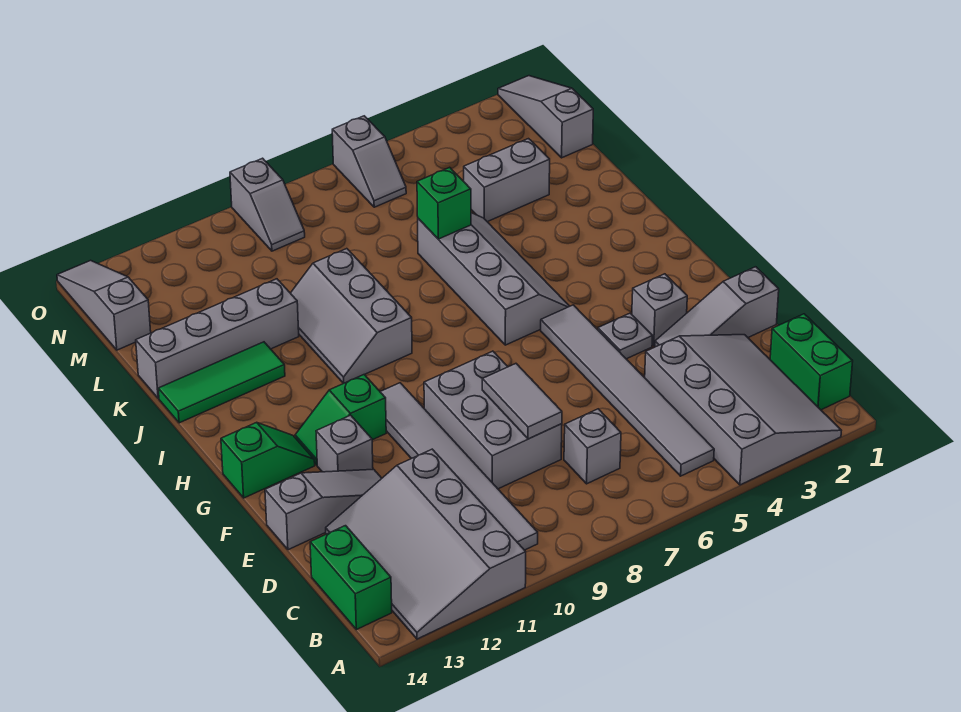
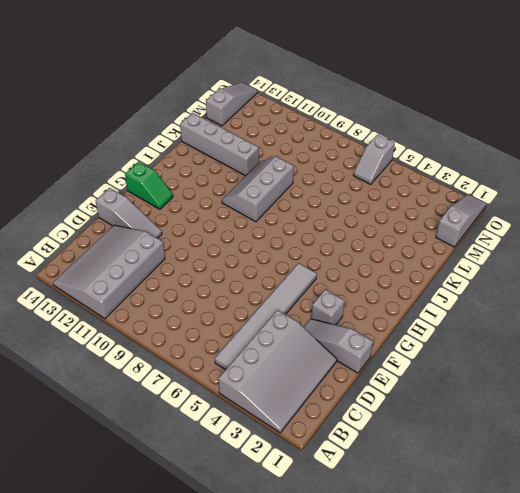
none -> green 1x2 brick [770,314,853,410]
none -> grey 1x6 tile [380,383,538,550]
none -> green 1x2 brick [310,526,392,630]

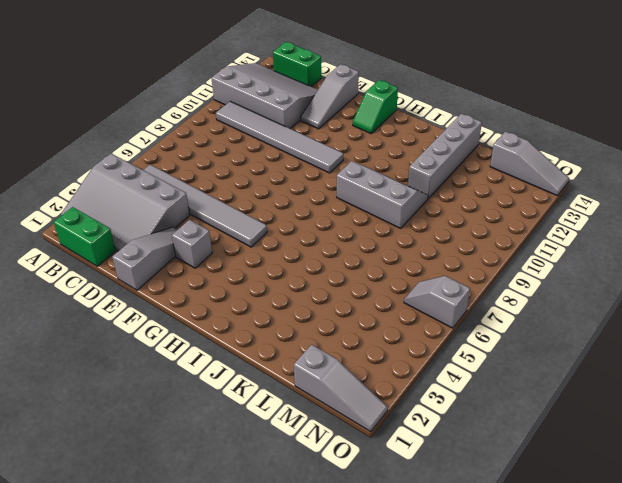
none -> grey 1x1 brick [564,409,621,484]
none -> grey 2x3 brick [424,351,562,489]
none -> grey 1x1 plate [598,313,653,359]

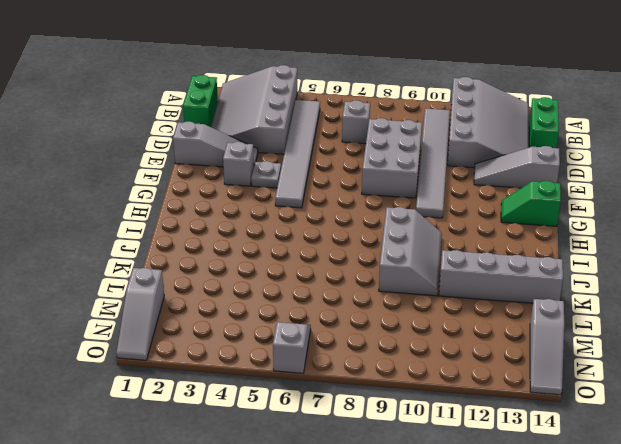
none -> grey 1x1 brick [316,415,373,472]
none -> green 1x2 slope [295,375,386,465]
none -> grey 2x4 slope [418,213,570,345]

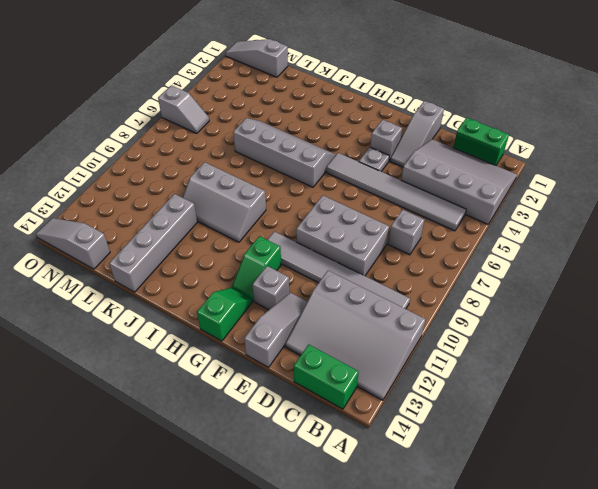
none -> green 1x3 tile [158,342,285,423]
none -> grey 1x2 brick [464,139,550,222]
none -> grey 1x2 slope [230,158,305,251]

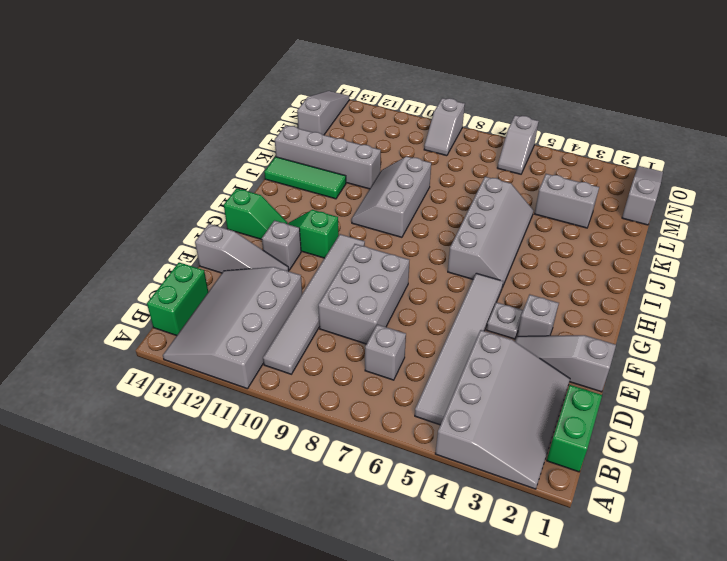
none -> grey 1x2 tile [482,364,562,439]
none -> green 1x1 brick [417,167,471,239]

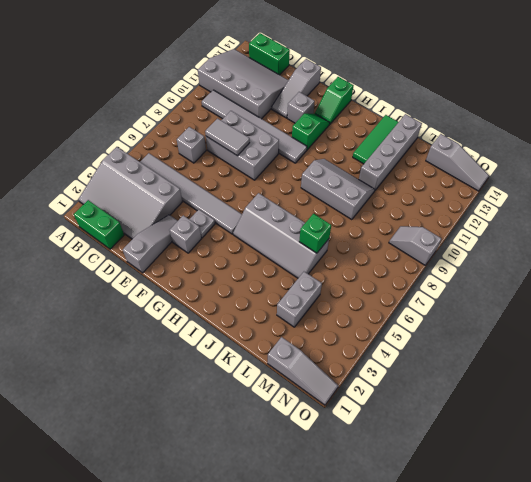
none -> grey 1x2 slope [332,116,406,207]

